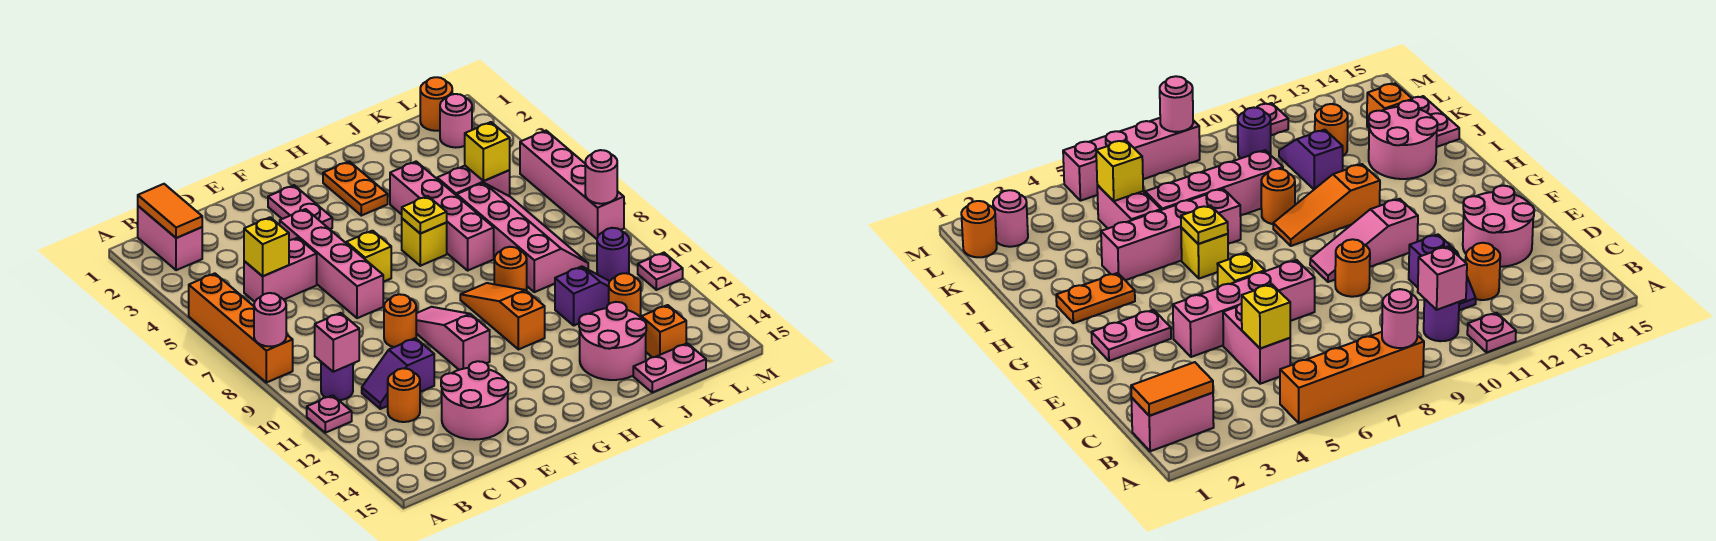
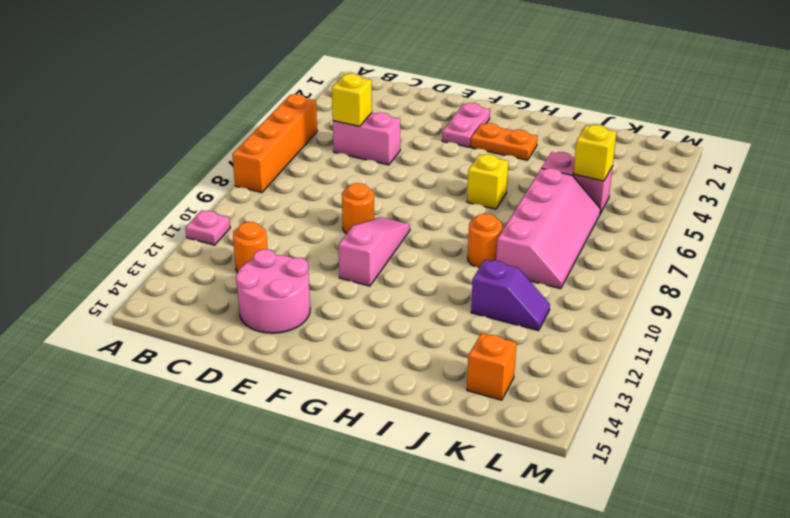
orange 1x2 plate [471,123,537,160] -> orange 1x2 plate turned to [323,161,388,216]
none -> pink 1x2 brick [138,206,202,270]
none -> purple 1x1 round brick [321,362,353,400]
none -> purple 1x2 slope [362,338,434,409]
none -> pink 1x4 brick [280,209,383,318]

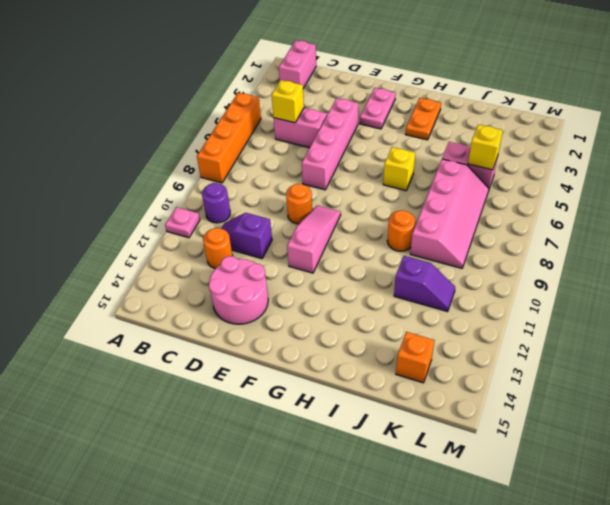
none -> yellow 1x1 brick [346,231,391,282]
none -> orange 1x3 slope [460,283,545,349]
none -> pink 1x4 brick [390,162,494,270]
none -> pink 2x2 round brick [579,302,646,380]

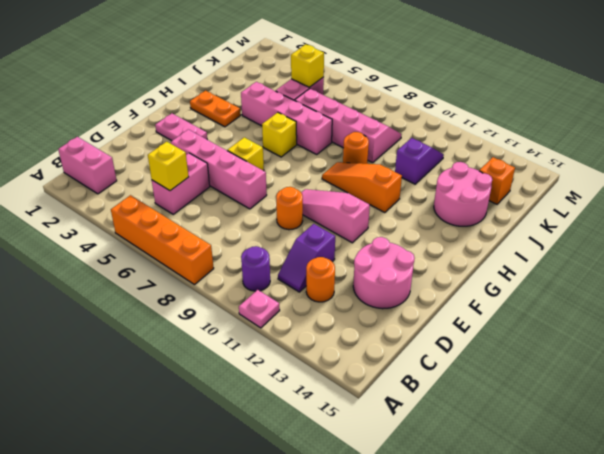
none -> pink 1x2 plate [633,343,706,392]
none -> orange 1x1 round brick [609,273,641,317]
none -> orange 1x1 round brick [420,77,452,131]
none -> pink 1x1 round brick [440,94,472,148]

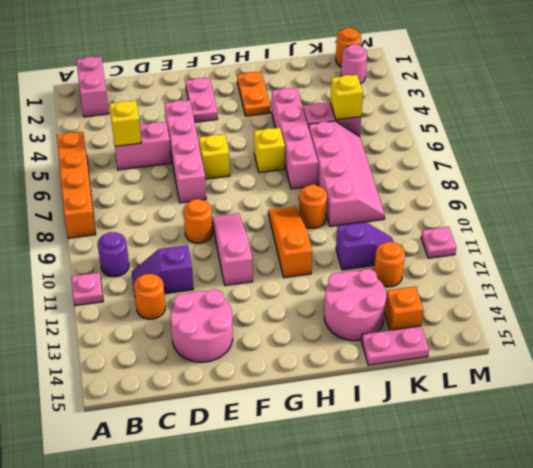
none -> purple 1x1 round brick [597,228,629,281]
none -> pink 1x4 brick [520,131,624,239]
none -> pink 1x1 round brick [254,293,286,347]
none -> orange 1x2 tile [138,184,202,238]

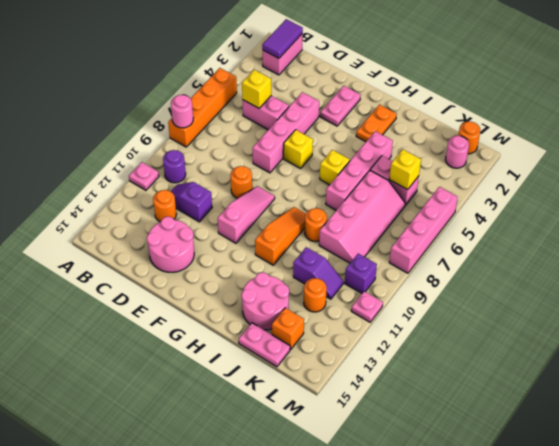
purple 1x2 tile [262,19,303,58] -> orange 1x2 tile [138,184,202,238]
purple 1x1 brick [345,254,377,293] -> purple 1x1 round brick [597,228,629,281]
none -> pink 1x1 brick [315,313,359,372]
none -> yellow 1x1 plate [402,196,447,234]
none -> pink 1x1 round brick [585,150,617,204]

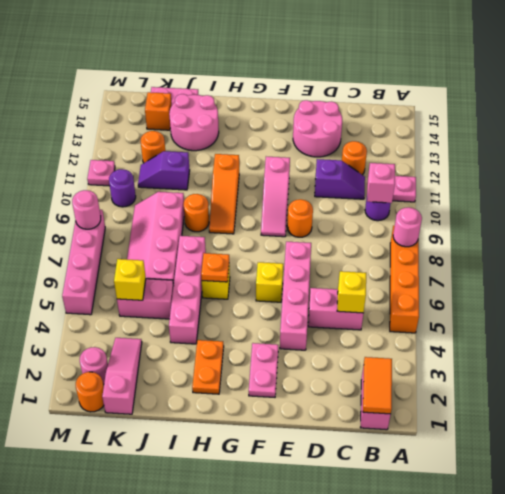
orange 1x1 plate [201,253,229,282] -> yellow 1x1 plate [402,196,447,234]
pink 1x3 slope [102,338,142,414] -> none

